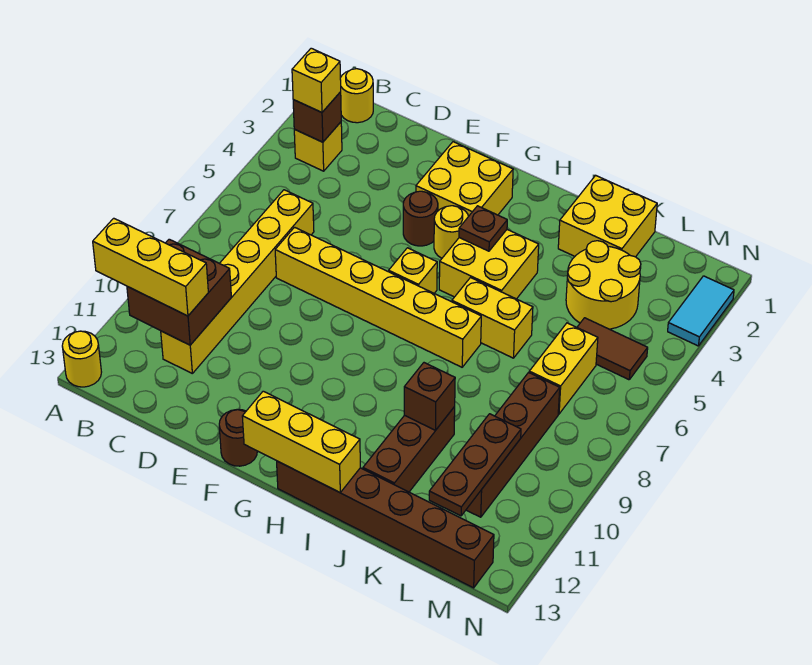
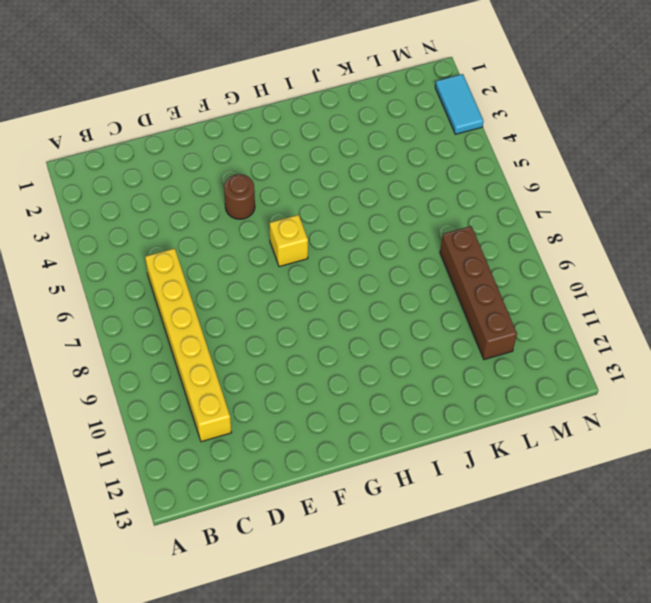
none -> yellow 1x1 round brick [62,331,101,387]
none -> yellow 1x1 round brick [340,69,373,123]
none -> yellow 1x1 brick [294,122,342,171]

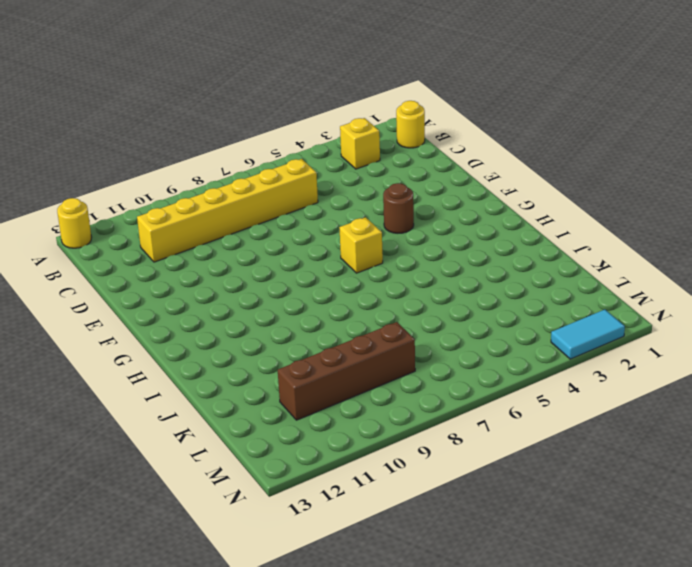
none -> yellow 1x6 brick [275,227,481,367]
none -> yellow 2x2 brick [416,142,513,216]
none -> brown 1x1 round brick [219,410,257,466]

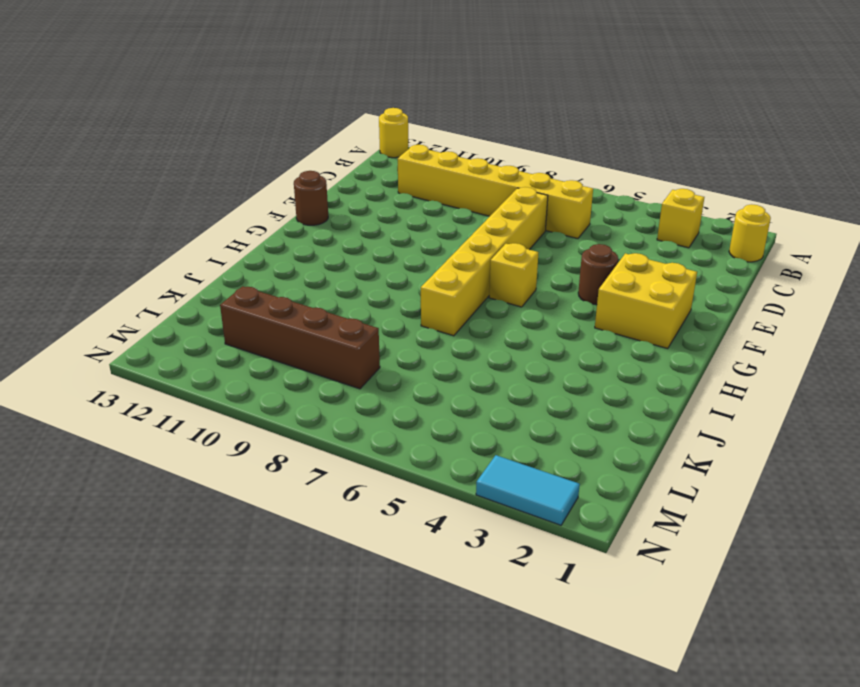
none -> yellow 1x1 round brick [434,206,469,258]
none -> yellow 2x2 brick [439,230,539,299]
none -> brown 1x6 brick [277,461,494,588]

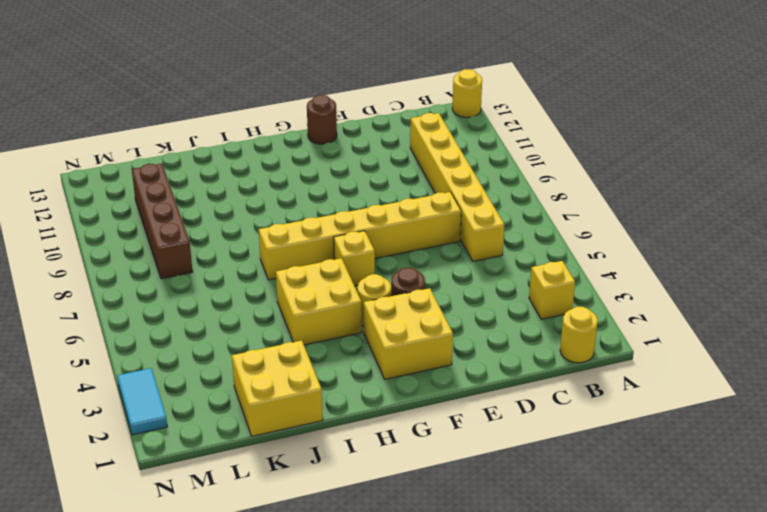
none -> brown 1x6 brick [277,461,494,588]
none -> yellow 1x2 brick [452,278,533,358]
none -> brown 1x3 brick [363,407,455,492]

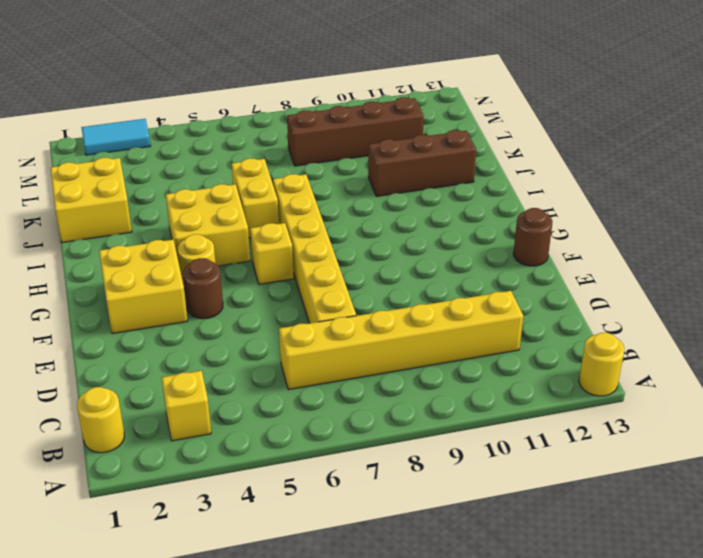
none -> brown 1x6 brick [277,461,494,588]
none -> yellow 2x2 round brick [566,241,641,329]
none -> brown 1x2 tile [577,318,648,380]

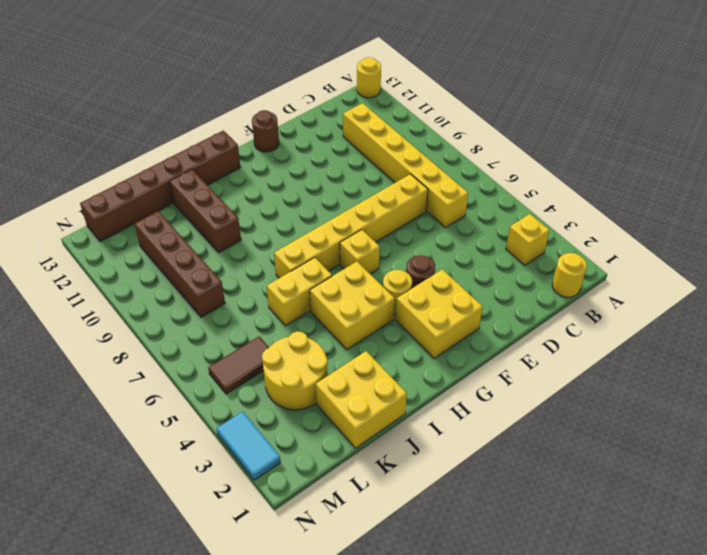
none -> yellow 1x2 brick [529,323,598,414]
none -> brown 1x1 brick [293,92,341,142]
none -> brown 2x2 brick [127,239,231,345]

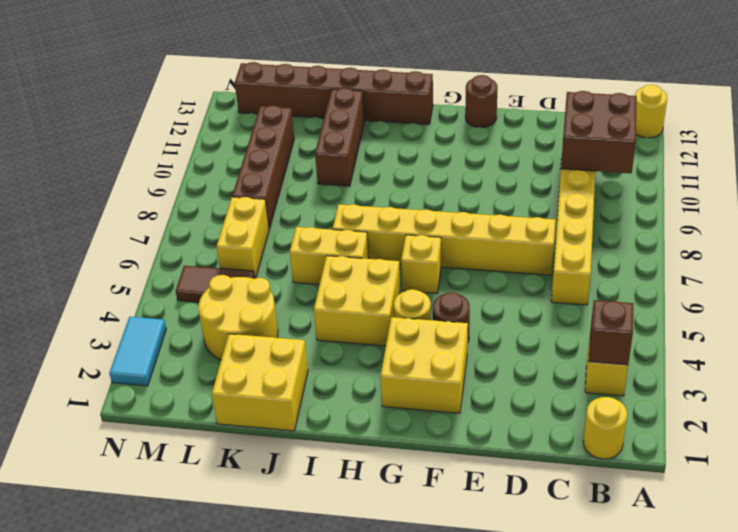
none -> yellow 1x3 brick [242,391,360,493]
none -> brown 1x1 plate [459,206,507,251]
none -> brown 1x1 brick [404,363,455,430]

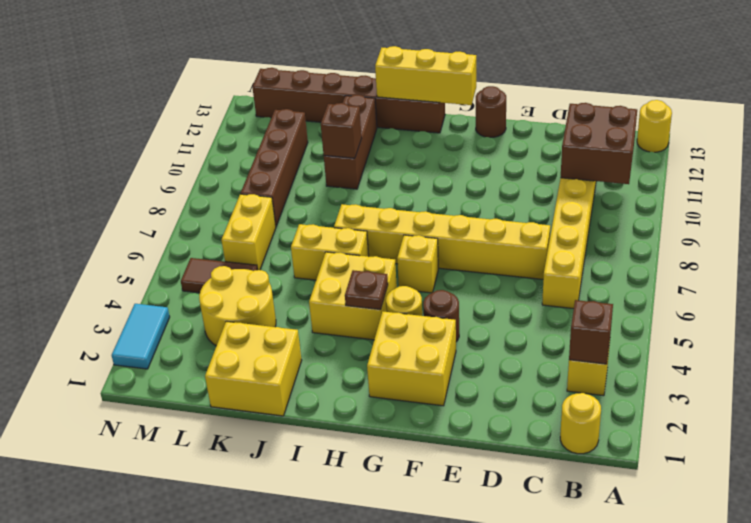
none -> brown 1x3 plate [429,414,521,516]
none -> yellow 1x3 brick [93,218,208,316]
none -> yellow 1x1 brick [292,48,341,112]

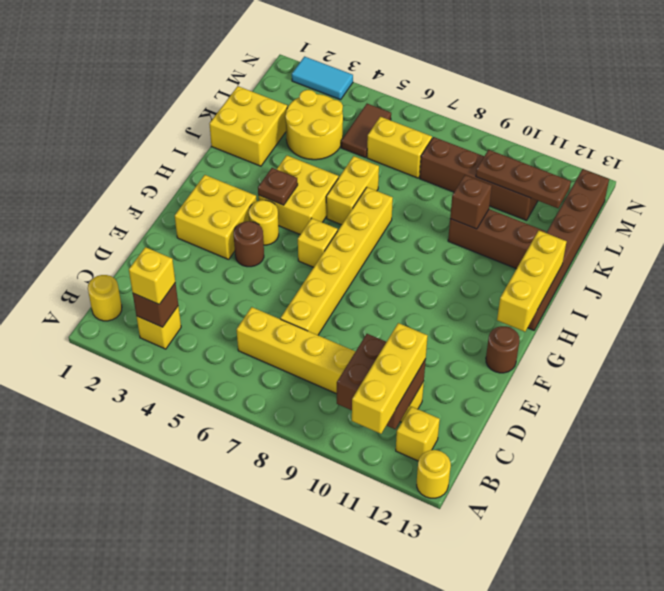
yellow 1x1 brick [396,406,440,461] -> none

